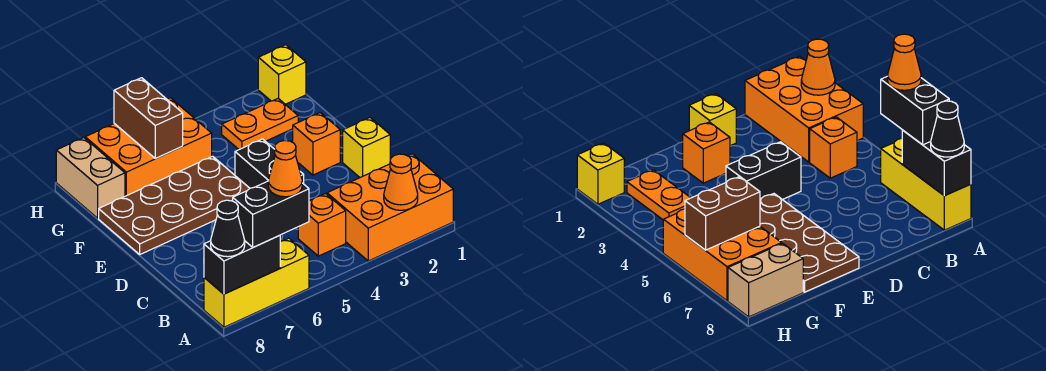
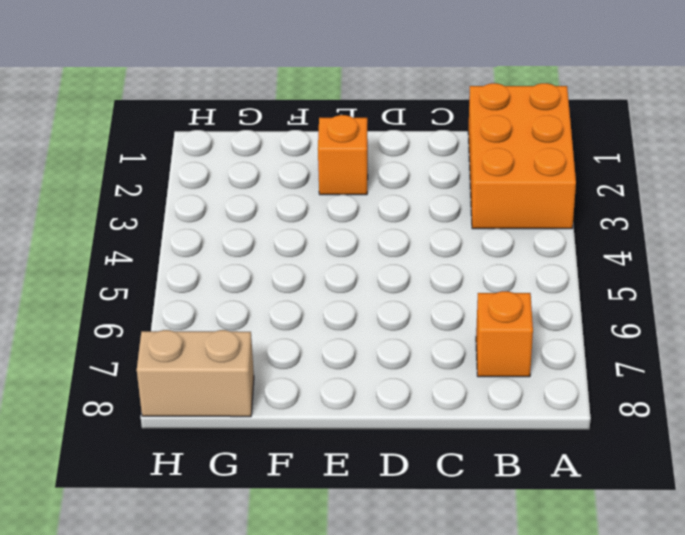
orange 1x1 brick [476,291,533,377] -> orange 1x1 brick moved to [298,194,346,256]
none -> yellow 1x3 brick [204,238,309,327]
none -> yellow 1x1 brick [343,118,390,177]
none -> black 1x2 brick [235,139,304,188]

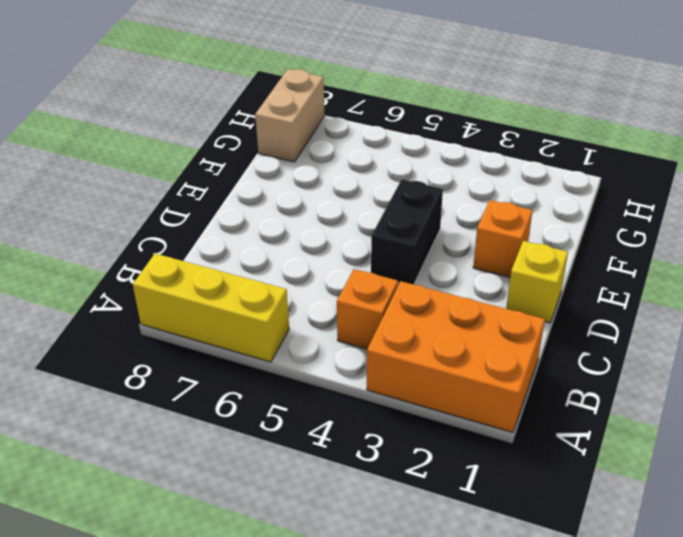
none -> brown 2x4 plate [99,156,250,254]
none -> orange 1x2 plate [222,99,298,149]
none -> orange 2x3 brick [85,98,212,196]

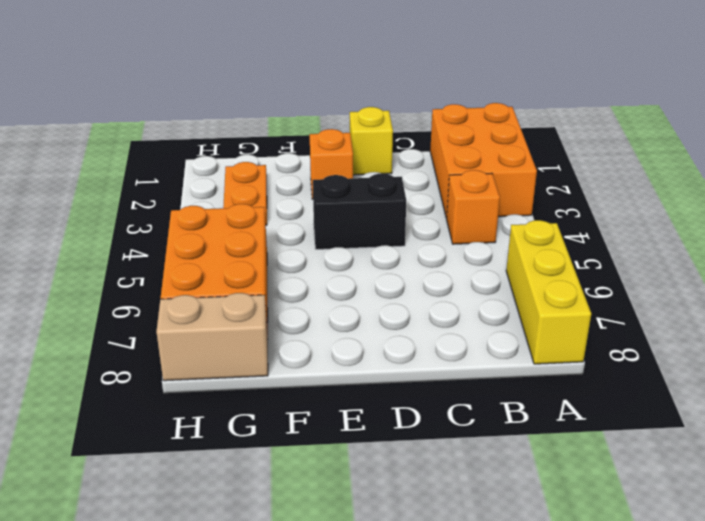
none -> brown 2x4 plate [99,156,250,254]
none -> yellow 1x1 brick [258,45,306,104]
none -> orange 1x1 cone [384,154,418,210]

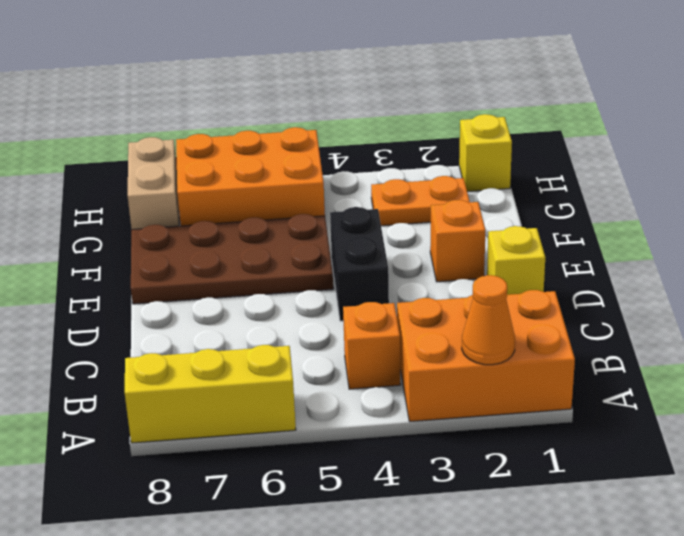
none -> black 1x2 brick [204,235,280,294]
none -> brown 1x2 brick [114,78,183,159]
none -> black 1x2 brick [233,181,309,247]

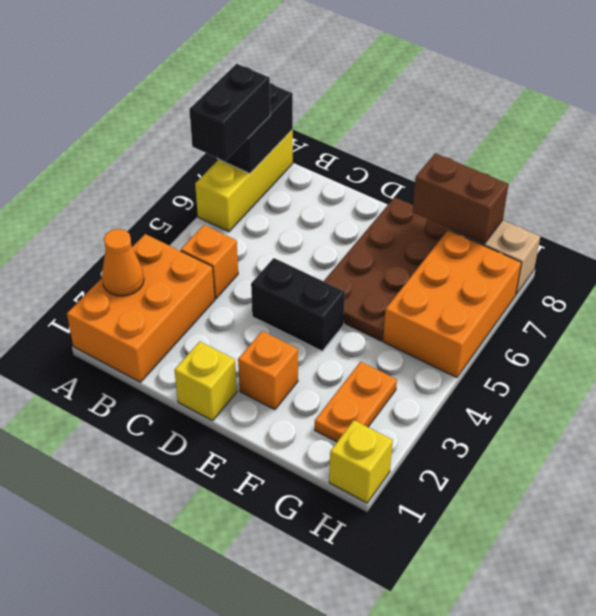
brown 1x2 brick [413,153,509,244] -> brown 1x2 brick moved to [114,78,183,159]
none -> black 1x1 cone [211,200,245,257]
none -> orange 1x1 cone [268,141,302,197]

